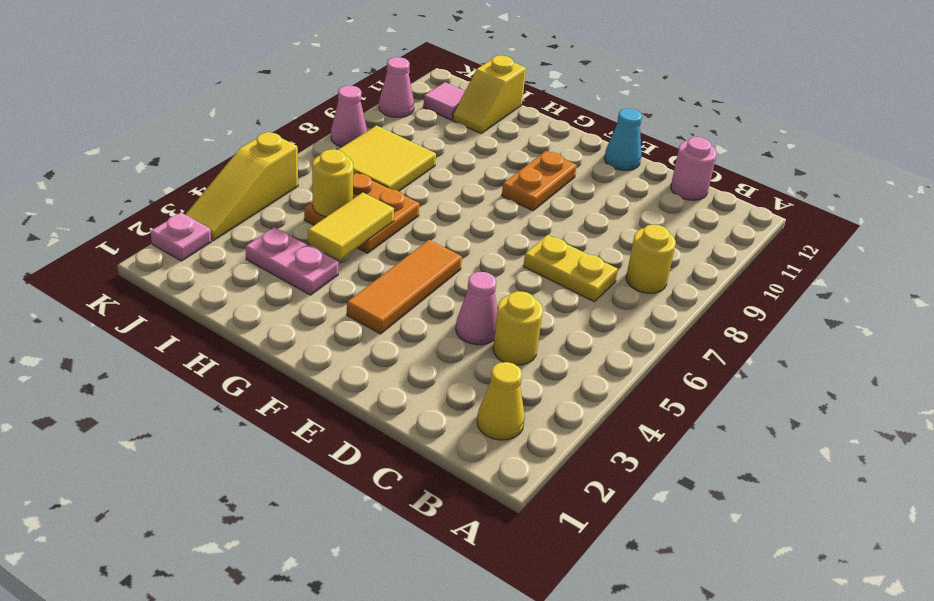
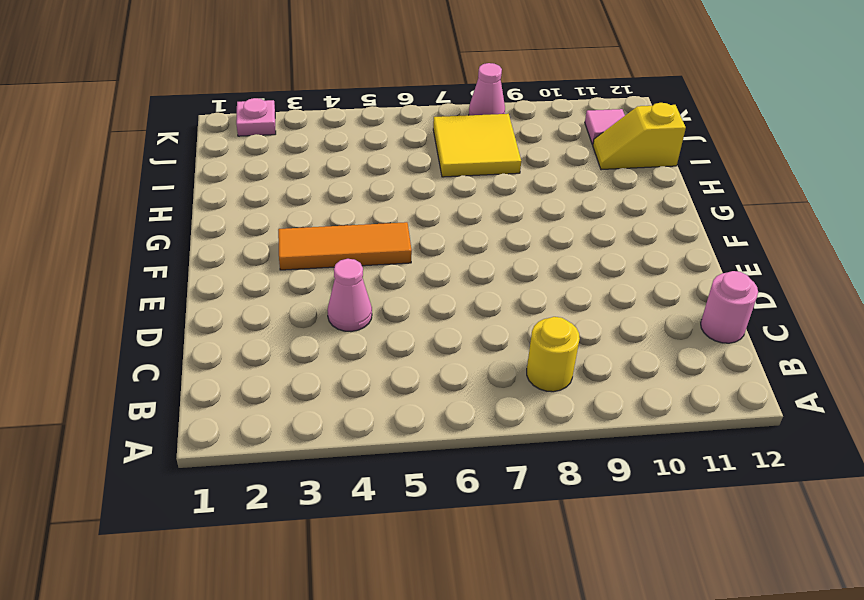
none -> yellow 1x1 cone [477,362,525,440]
none -> yellow 1x1 round brick [493,291,543,365]
none -> yellow 1x2 plate [523,235,618,302]

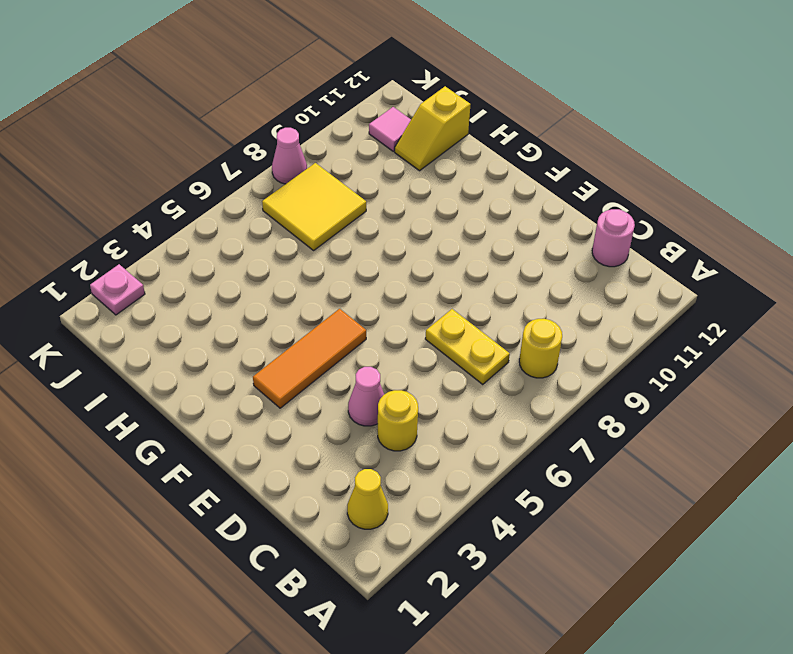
none -> cyan 1x1 cone [604,109,642,170]
none -> orange 1x2 plate [502,151,577,211]
none -> pink 1x2 plate [245,227,338,295]

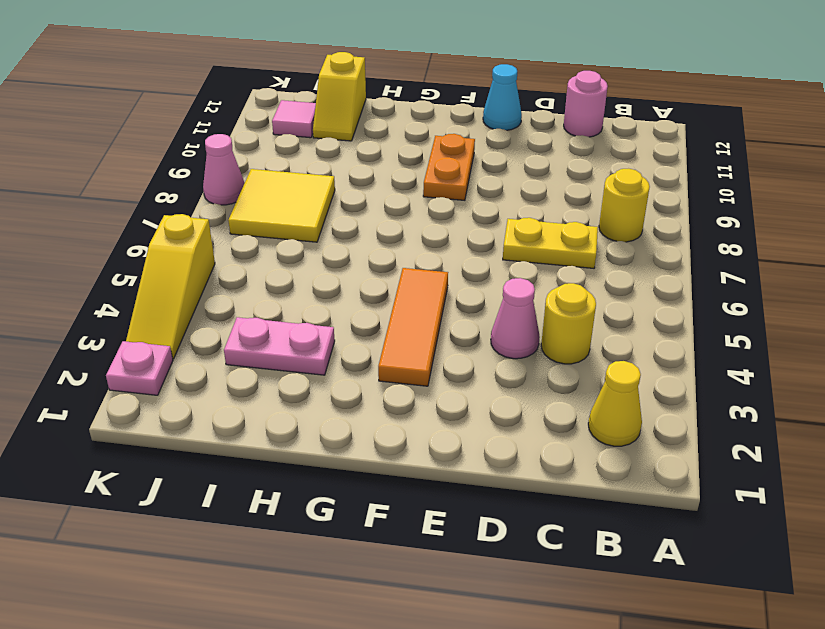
none -> orange 2x2 plate [304,173,419,253]
none -> pink 1x1 cone [379,57,414,117]
none -> yellow 1x2 tile [308,192,394,260]

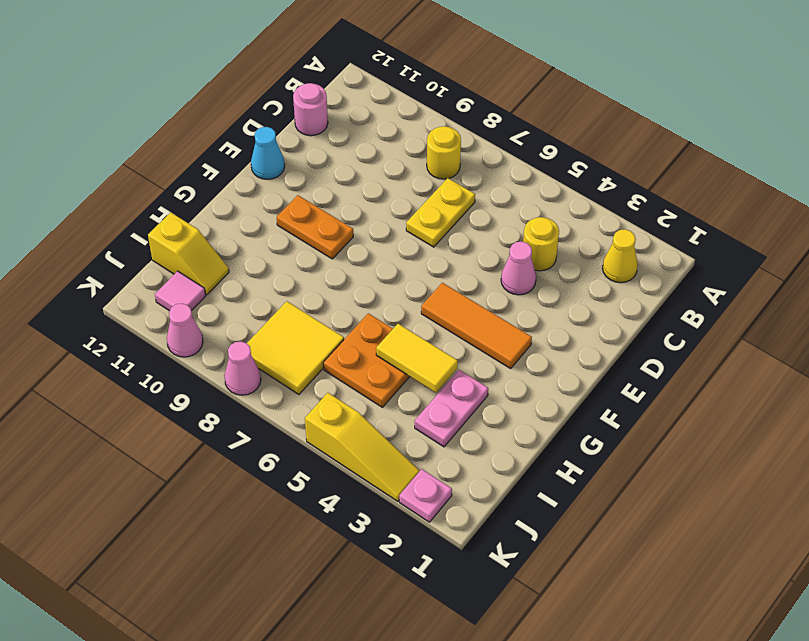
none -> yellow 1x1 round brick [312,150,353,217]

